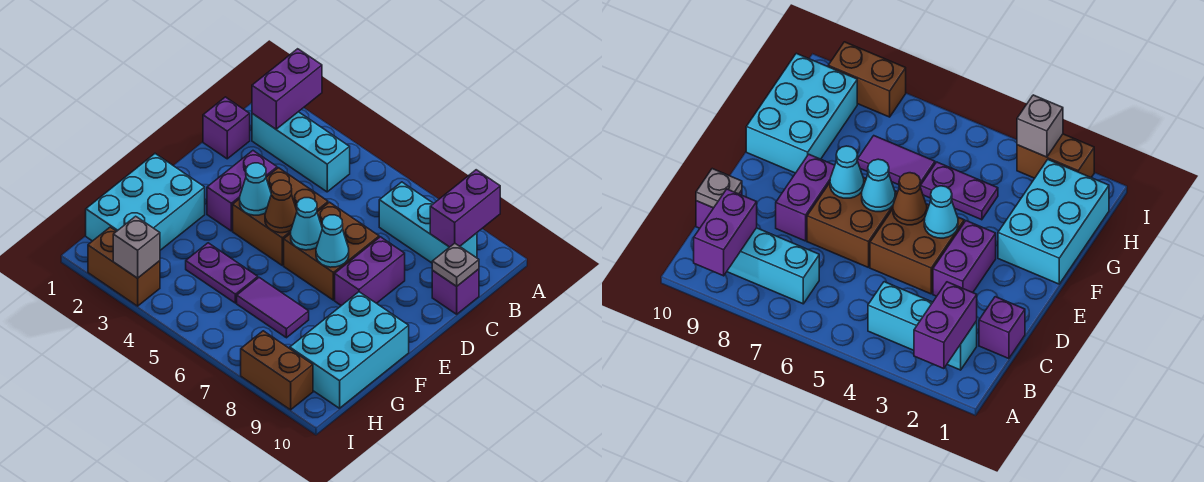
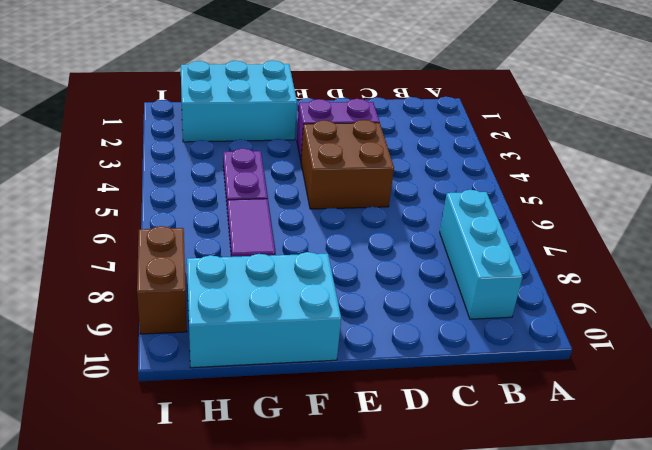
none -> cyan 1x3 brick [252,112,350,192]
none -> purple 1x1 brick [203,97,250,159]
none -> purple 1x1 brick [432,269,479,314]

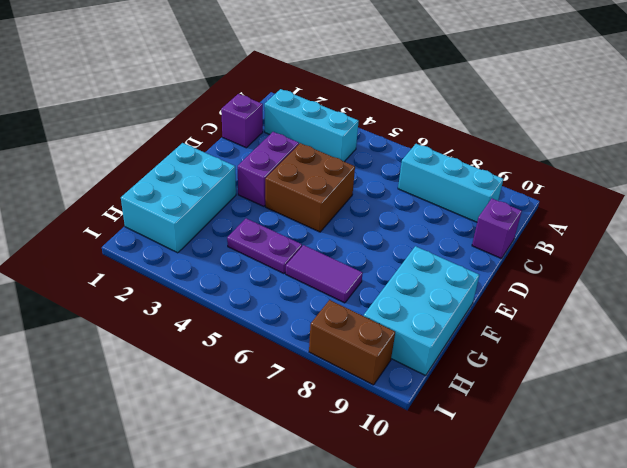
none -> brown 2x2 brick [284,202,379,300]
none -> purple 1x2 brick [335,237,405,306]
none -> brown 1x2 brick [88,227,160,306]

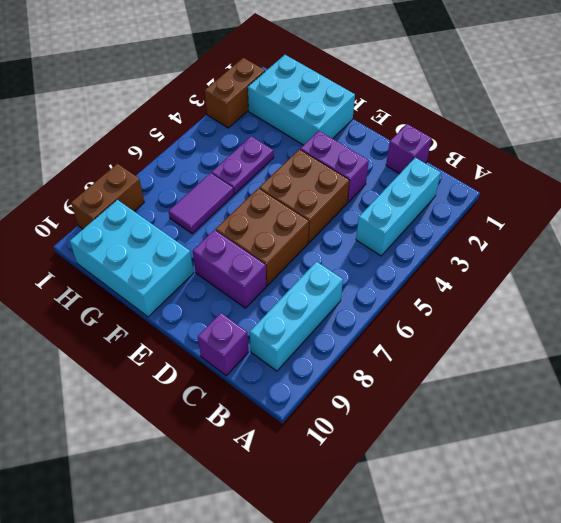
none -> purple 1x2 brick [252,49,322,129]
none -> purple 1x2 brick [430,170,500,247]
none -> grey 1x1 plate [432,243,479,286]

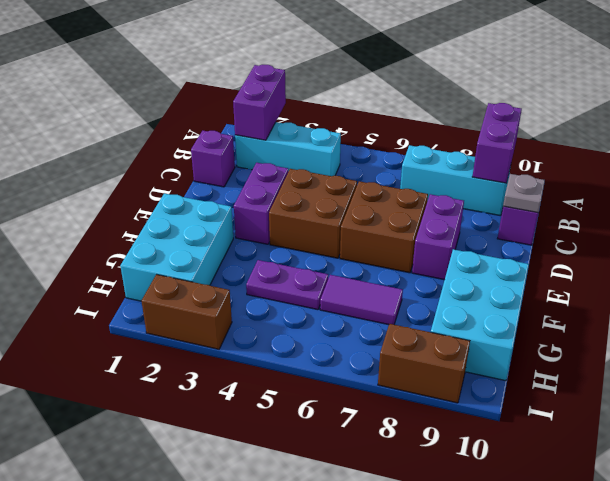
none -> cyan 1x1 cone [240,163,271,215]
none -> brown 1x1 cone [265,180,297,233]
none -> cyan 1x1 cone [291,198,322,250]

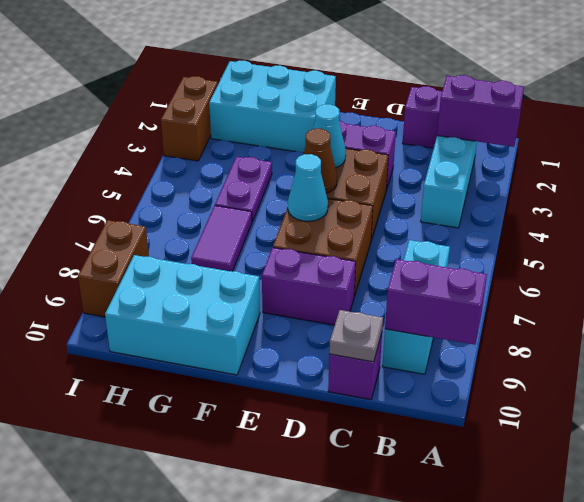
none -> cyan 1x1 cone [316,215,349,267]
none -> grey 1x1 brick [113,216,160,278]

